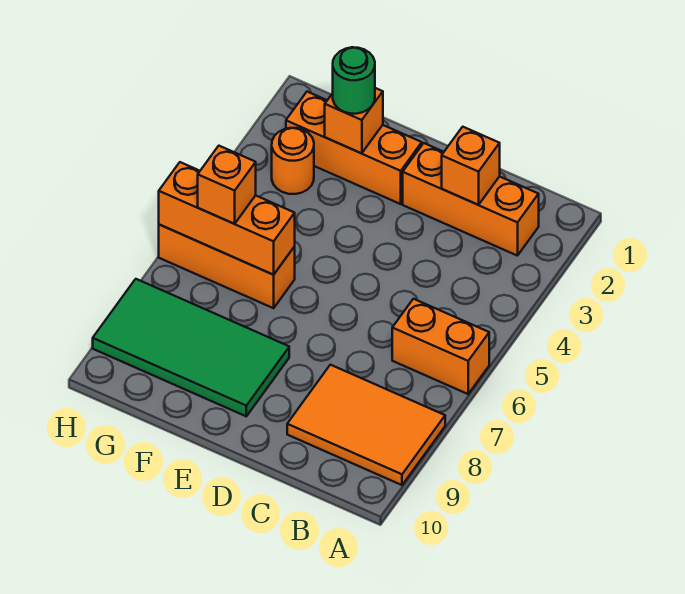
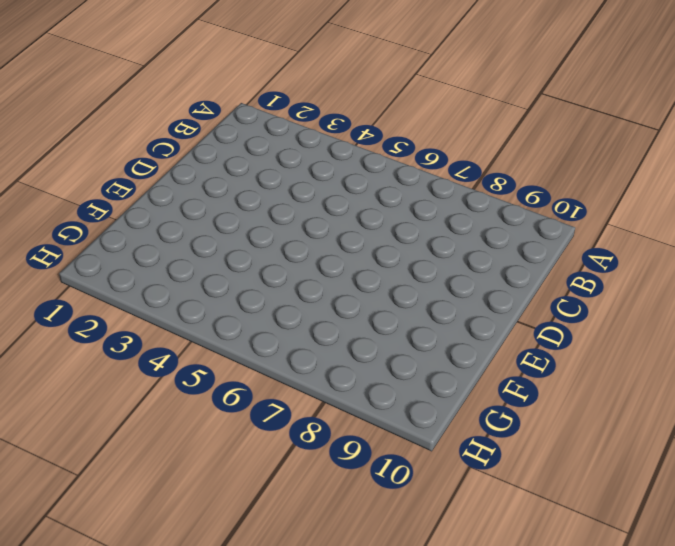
none -> orange 1x2 brick [392,299,489,394]
none -> orange 2x3 tile [287,365,445,485]
none -> orange 1x3 brick [403,143,539,256]

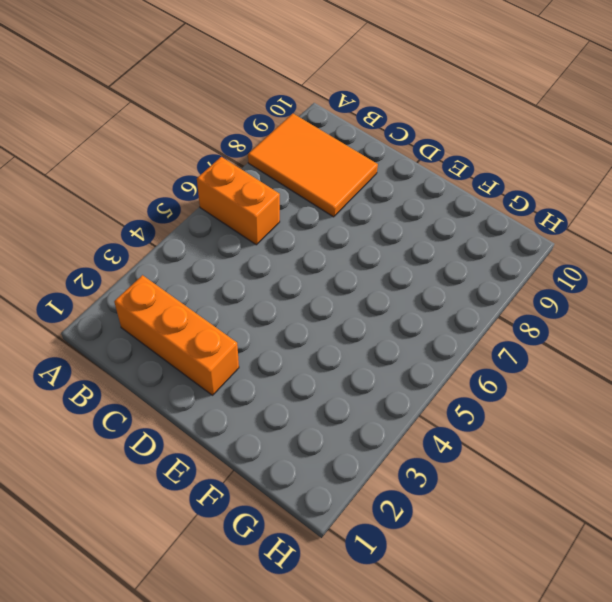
none -> orange 1x3 brick [286,92,422,204]
none -> green 2x4 tile [93,279,289,416]
none -> orange 1x3 brick [159,225,295,308]

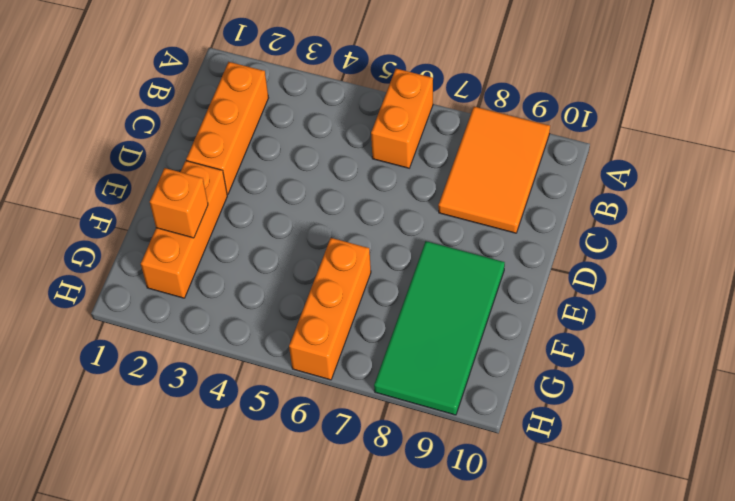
none -> orange 1x1 round brick [272,128,314,194]
none -> orange 1x1 brick [442,127,500,205]
none -> orange 1x3 brick [159,162,295,275]

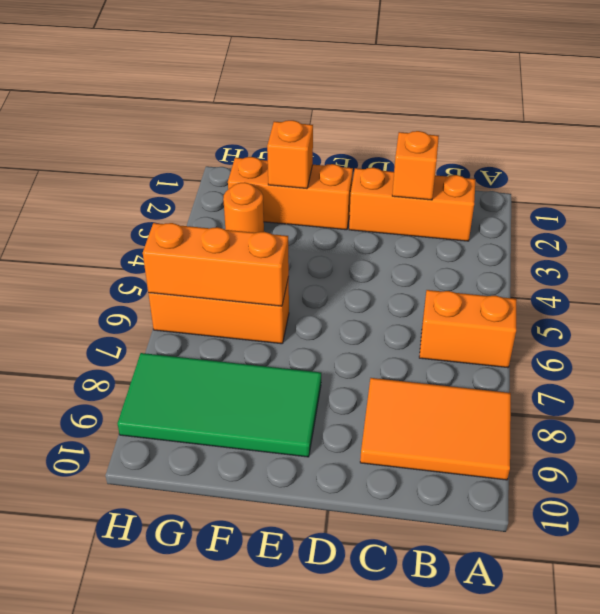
none -> green 1x1 round brick [333,47,375,114]
none -> orange 1x1 brick [198,146,256,224]

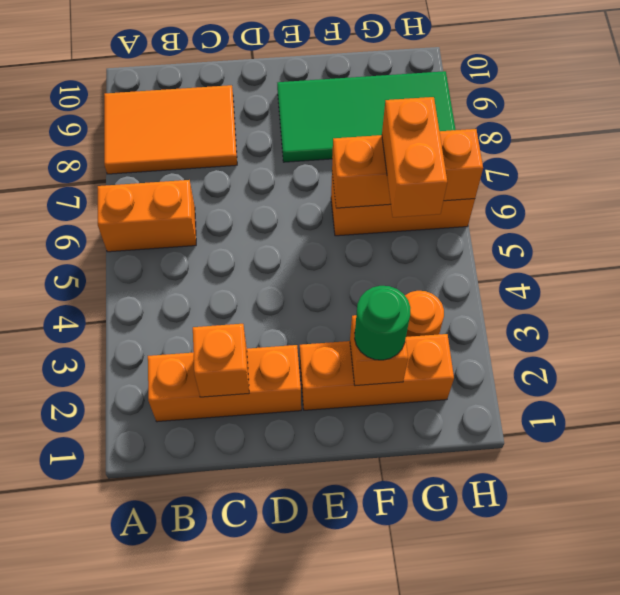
orange 1x2 brick [382,97,447,217] -> orange 1x1 brick [198,146,256,224]

